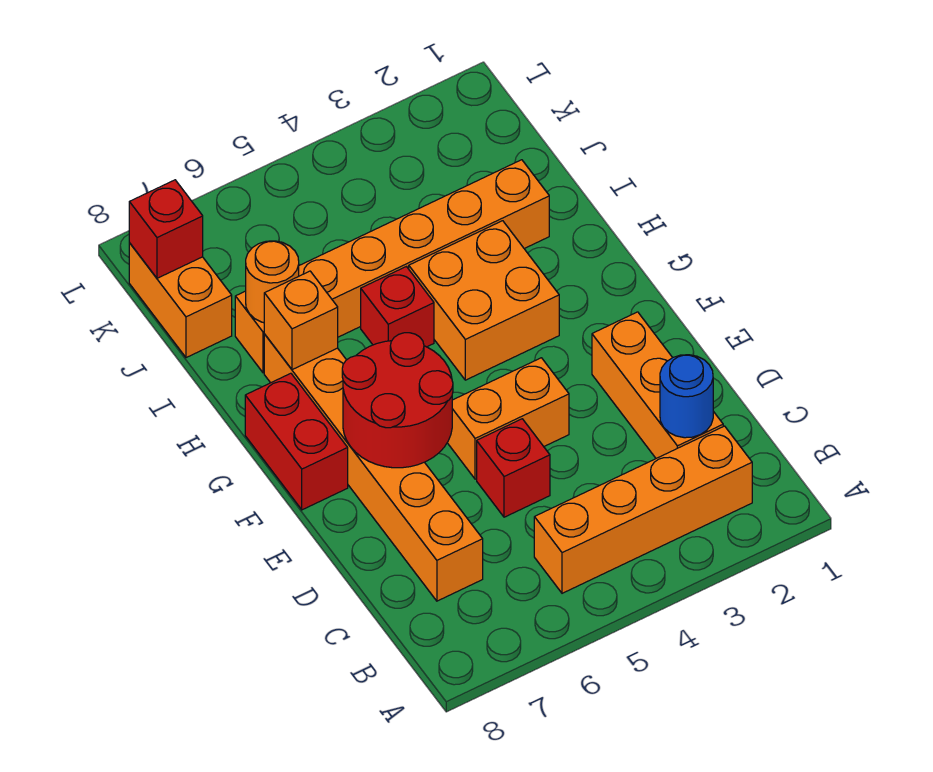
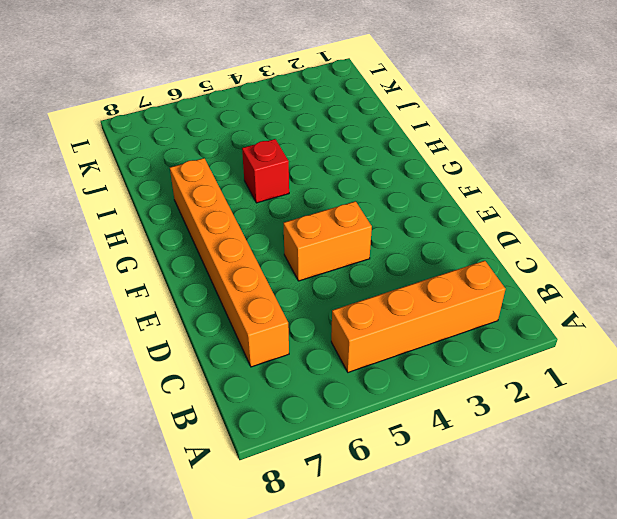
none -> orange 1x3 brick [592,312,723,458]
none -> red 1x1 brick [477,419,550,517]
none -> red 1x2 brick [245,373,348,510]

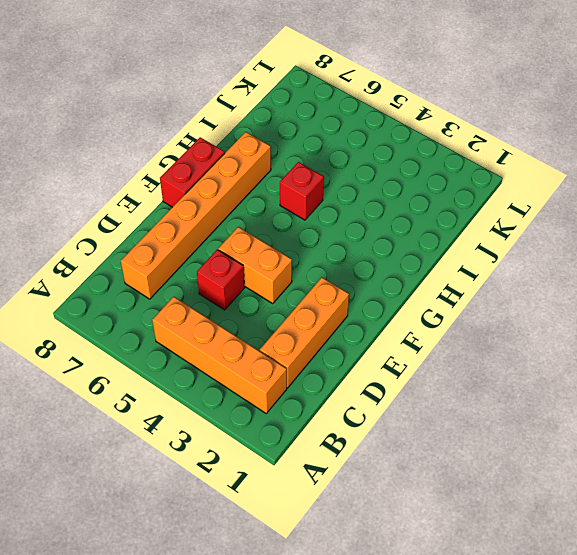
none -> orange 2x2 brick [409,221,559,380]
none -> orange 1x6 brick [235,160,549,373]
none -> orange 1x2 brick [129,243,232,358]

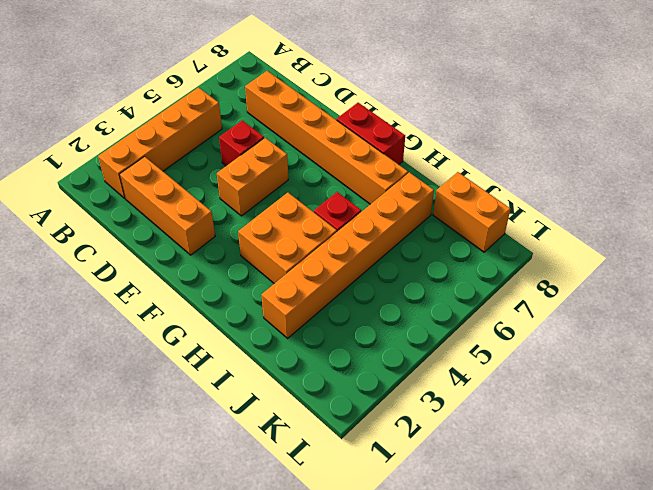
none -> blue 1x1 round brick [660,355,713,438]
none -> red 2x2 round brick [342,333,453,468]
none -> orange 1x1 brick [264,271,338,370]

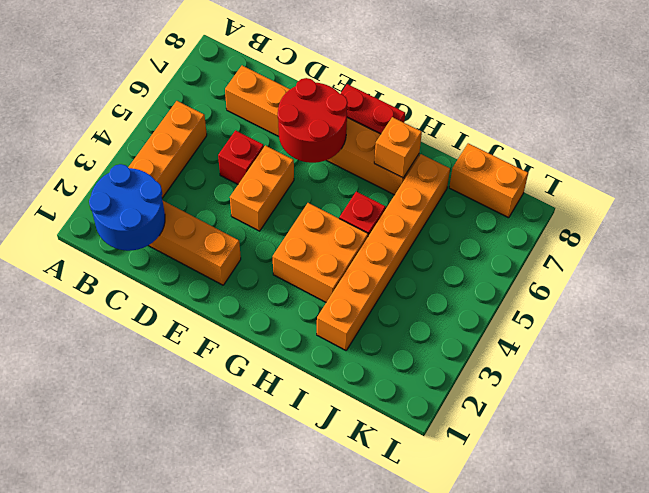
blue 2x2 round brick [89,164,165,251] -> blue 1x1 round brick [660,355,713,438]
none -> orange 1x1 round brick [246,241,299,323]
none -> red 1x1 brick [129,180,203,278]

